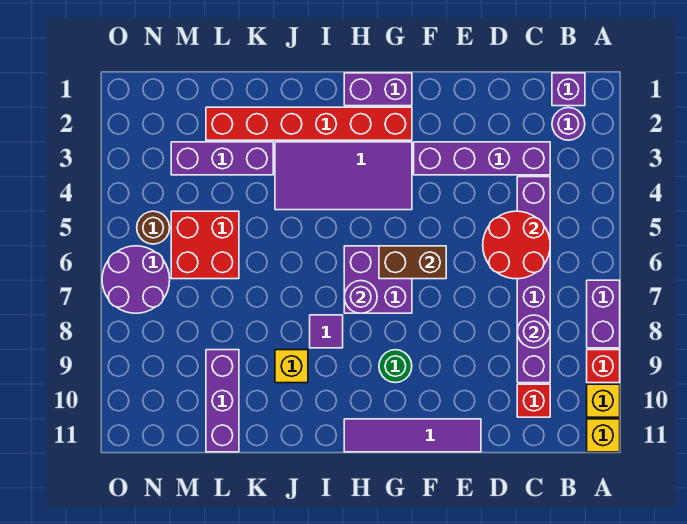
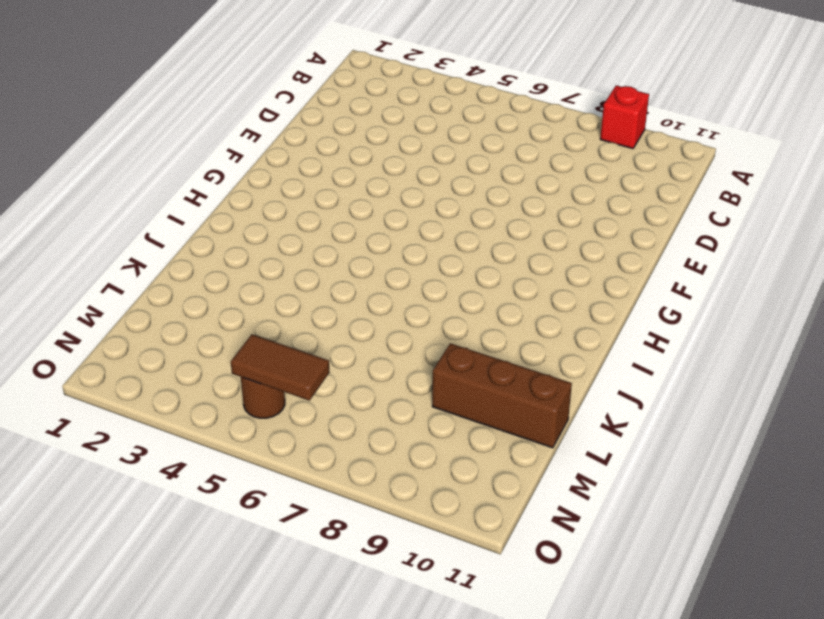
brown 1x3 brick [432,343,572,448] -> purple 1x3 brick [206,350,239,452]
brown 1x2 tile [231,334,330,401] -> none
none -> purple 1x2 brick [587,280,620,348]
none -> yellow 1x1 brick [587,384,620,417]
none -> yellow 1x1 brick [587,419,620,452]

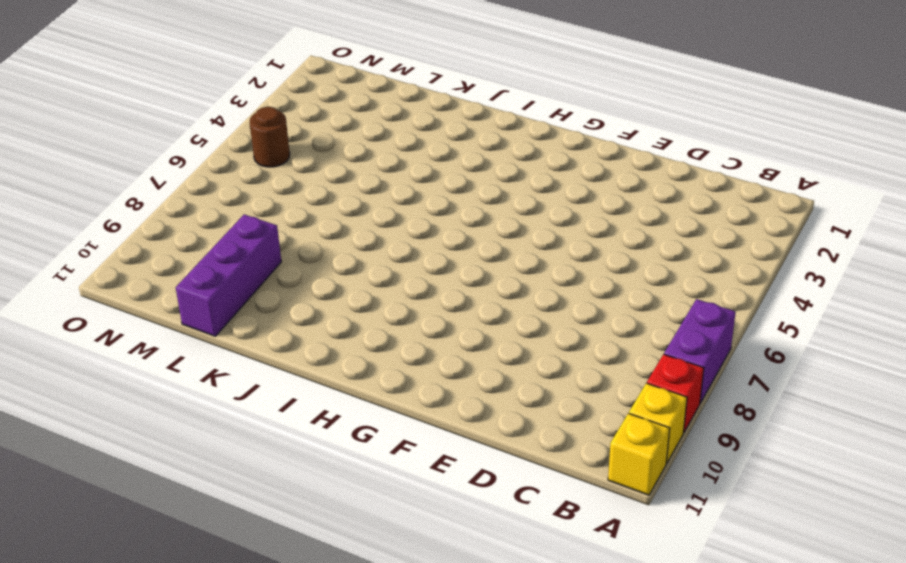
none -> purple 1x1 brick [552,73,585,106]
none -> purple 1x1 round brick [552,108,585,140]
none -> purple 1x4 brick [414,142,550,175]

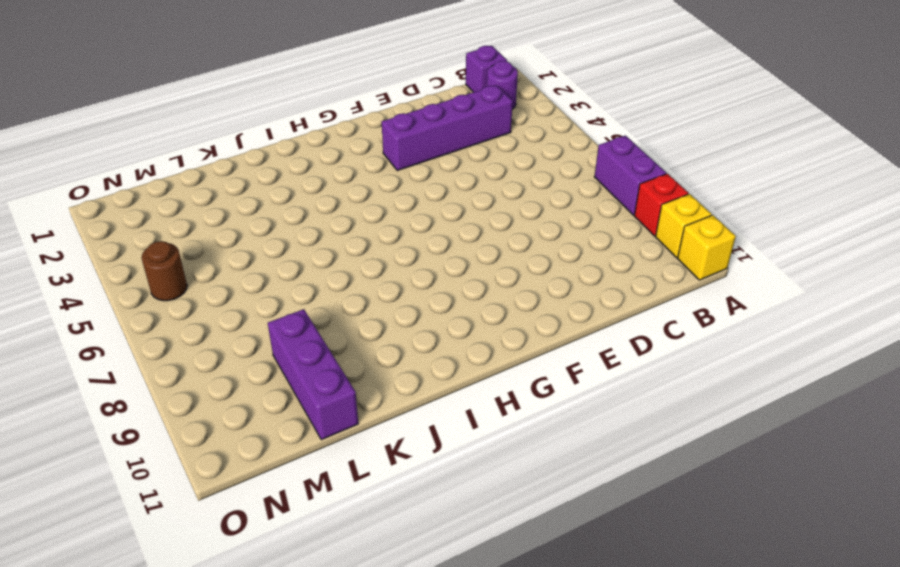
none -> purple 1x6 brick [517,177,550,383]
none -> red 1x1 brick [517,384,550,417]
none -> purple 1x4 tile [344,419,481,452]

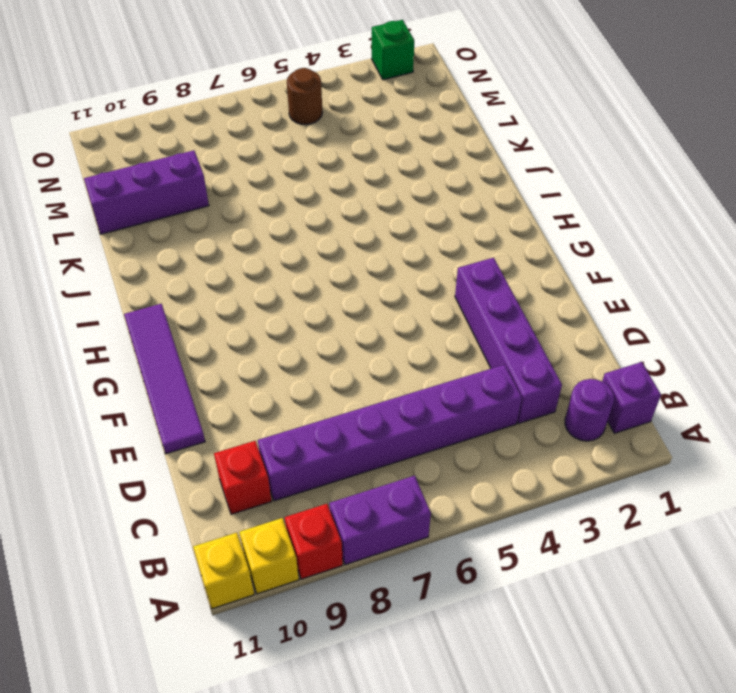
green 1x1 brick [372,20,414,80] -> none
none -> purple 1x2 brick [344,73,412,106]
none -> red 1x6 brick [206,107,412,140]
none -> purple 2x4 tile [275,142,412,210]

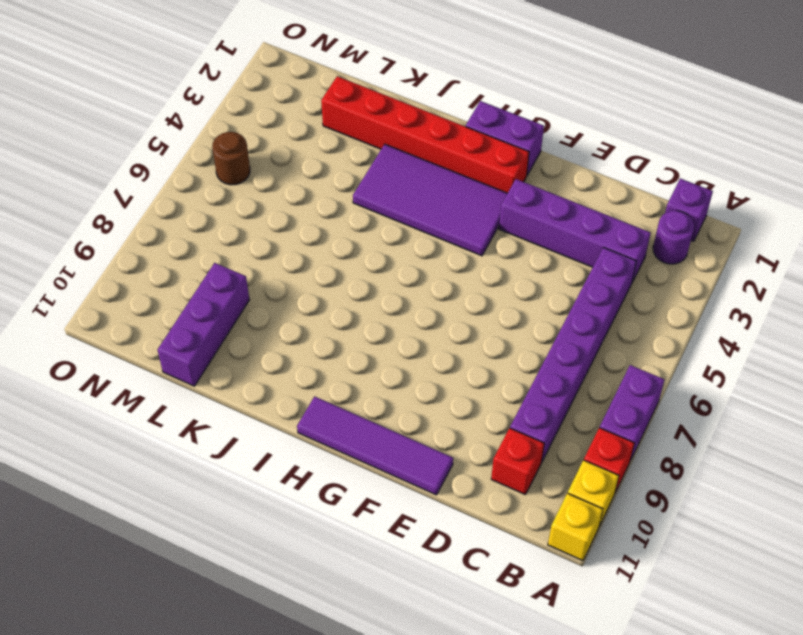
none -> purple 2x2 brick [344,246,412,313]
none -> green 1x1 round brick [379,350,412,383]
none -> purple 1x1 tile [310,315,343,348]

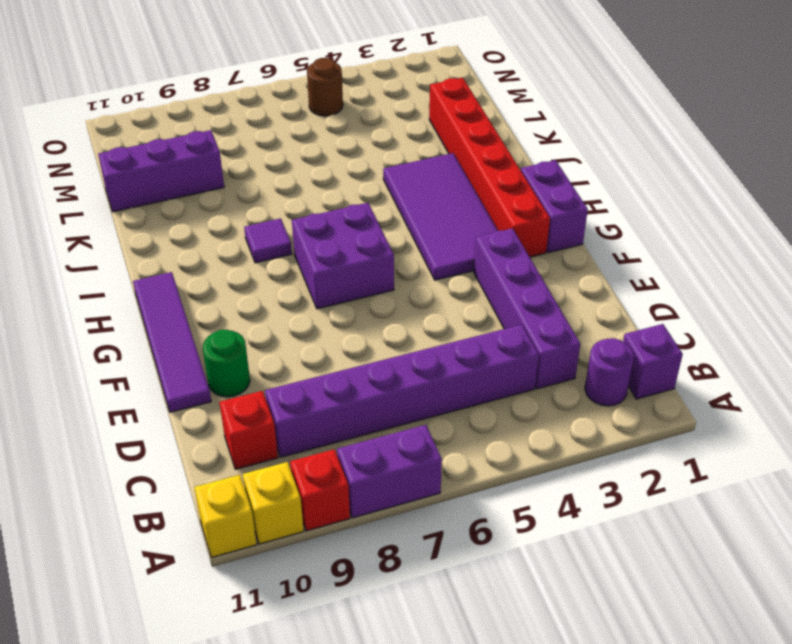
green 1x1 round brick [203,330,250,397] -> green 1x1 round brick moved to [379,350,412,383]
none -> yellow 1x1 brick [275,350,308,383]
none -> purple 1x3 brick [171,142,273,175]
none -> red 2x2 brick [171,211,239,279]

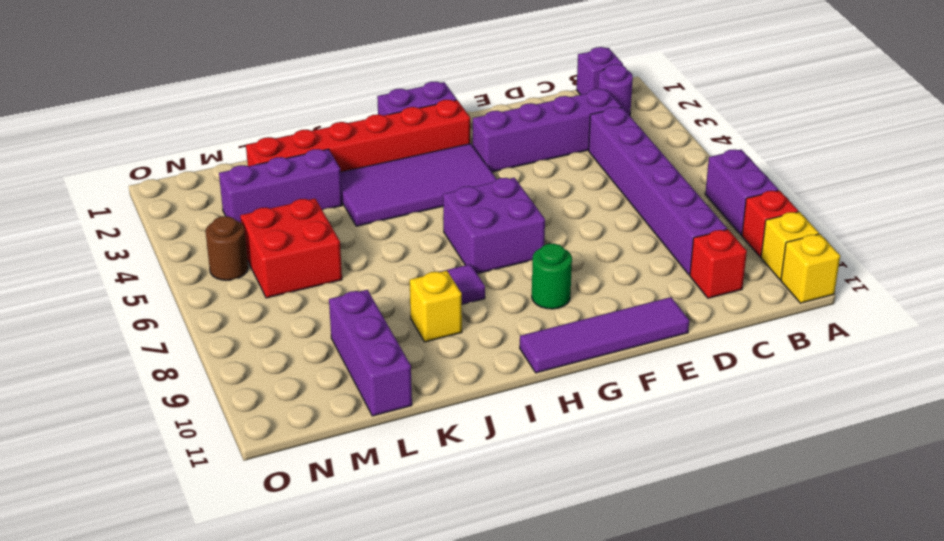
none -> purple 2x2 round brick [102,246,170,313]
none -> red 2x2 round brick [483,211,550,279]
none -> purple 1x1 round brick [517,315,550,348]

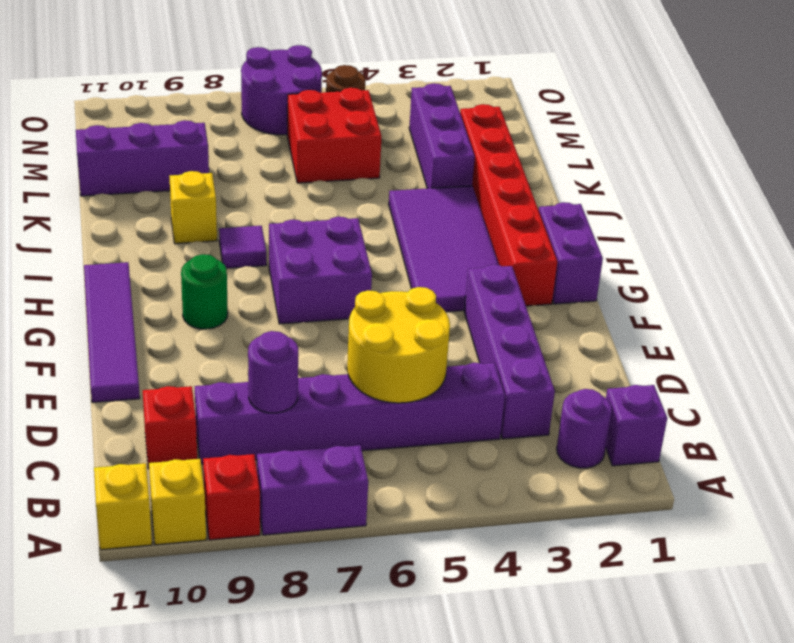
yellow 2x2 round brick [347,287,450,403] -> red 2x2 round brick [483,211,550,279]
none -> brown 1x2 brick [379,246,446,279]
none -> purple 1x1 round brick [344,281,377,313]

